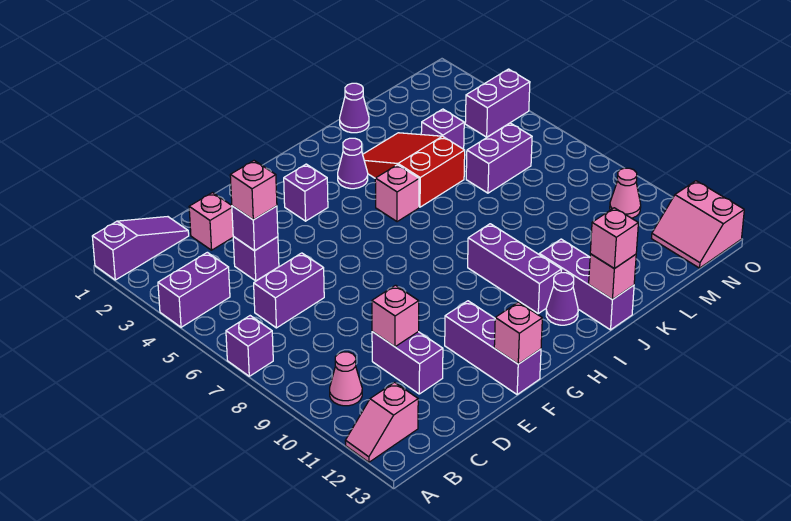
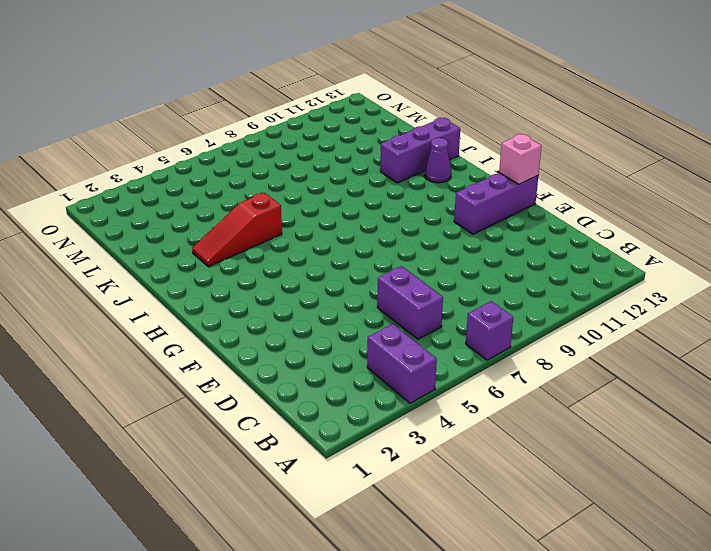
red 1x3 slope [192,193,282,267] -> red 2x3 slope [363,133,465,207]
none -> purple 1x3 slope [92,217,189,280]
none -> pink 1x2 slope [345,382,418,462]
none -> pink 1x1 cone [330,352,362,406]

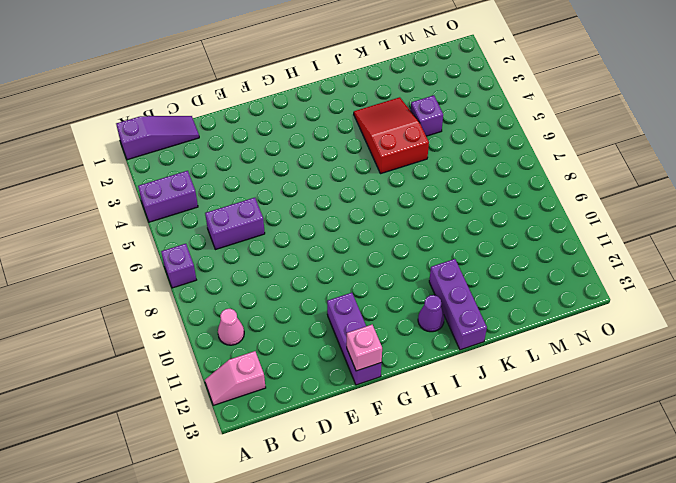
none -> pink 1x1 brick [189,193,233,250]
none -> purple 1x1 brick [233,237,279,281]
none -> purple 1x2 brick [372,332,443,394]

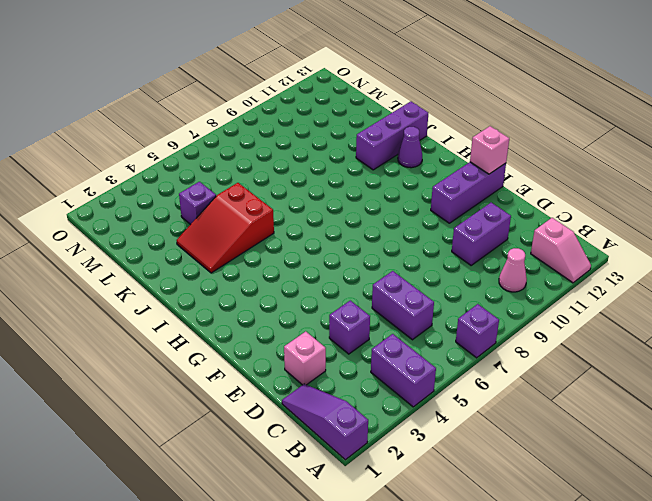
none -> purple 1x1 brick [284,164,328,221]
none -> purple 1x1 cone [338,138,368,189]
none -> pink 1x1 brick [375,165,419,222]

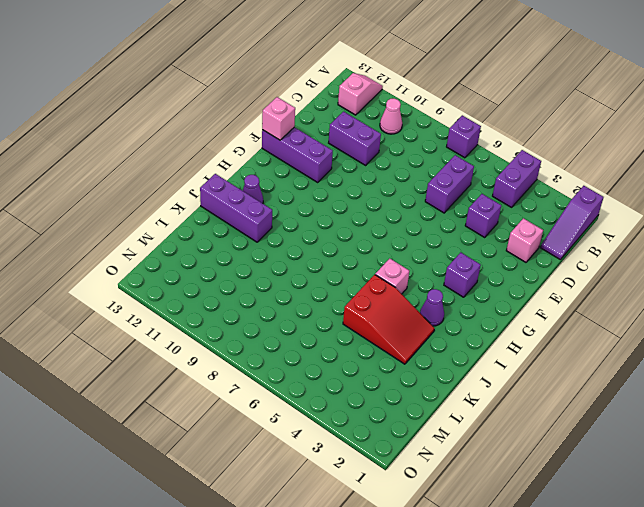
none -> purple 1x3 brick [468,224,562,313]
none -> purple 1x1 cone [340,83,369,133]
none -> purple 1x1 brick [421,109,464,149]

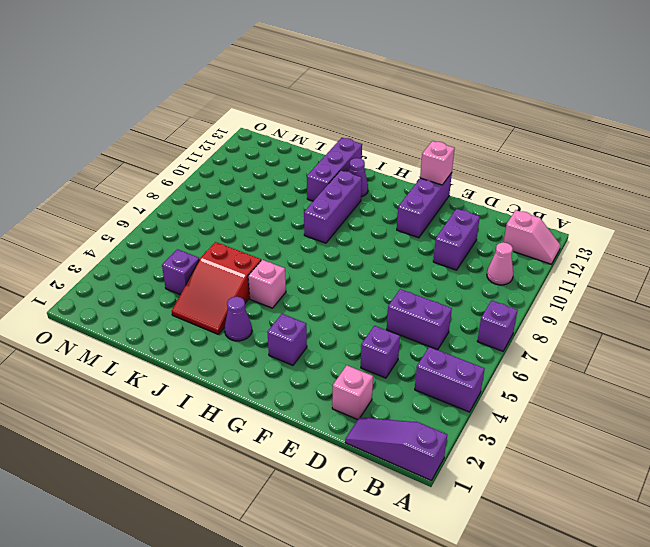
none -> purple 1x1 cone [340,83,369,133]
none -> purple 1x2 brick [466,123,532,193]
none -> purple 1x2 brick [465,69,530,137]

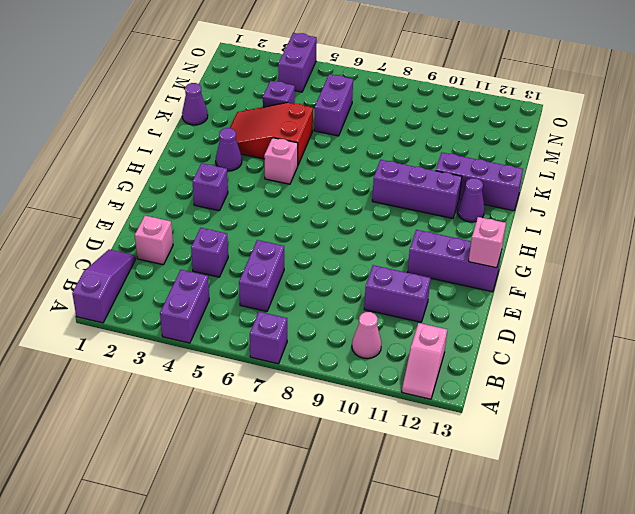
none -> pink 1x1 cone [610,168,641,218]
none -> pink 2x2 slope [652,181,744,268]
none -> purple 1x1 brick [232,206,278,251]

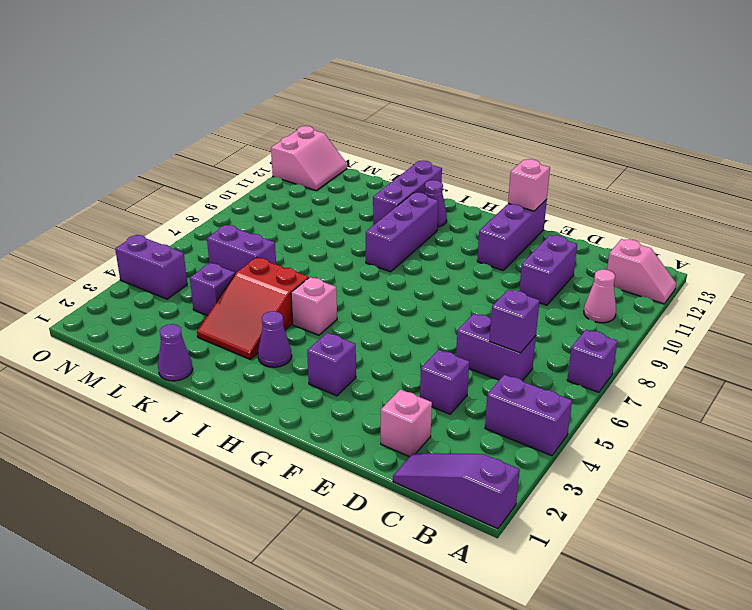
purple 1x1 brick [489,289,540,353] -> purple 1x1 brick moved to [232,206,278,251]
none -> pink 1x1 cone [610,168,641,218]
none -> pink 1x1 brick [372,285,419,347]
none -> pink 1x1 brick [589,254,636,299]

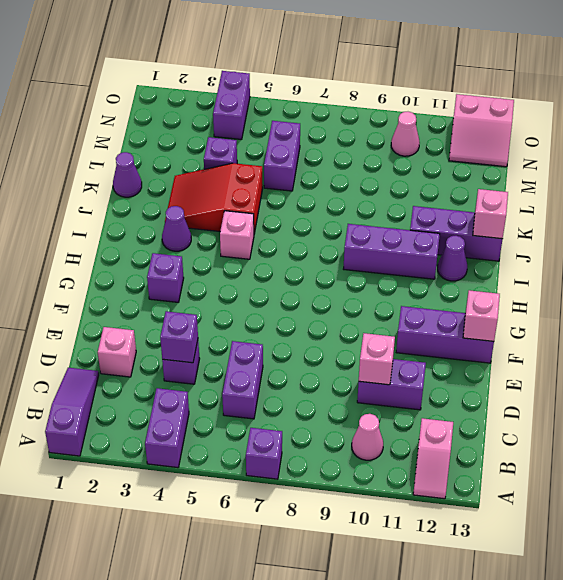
none -> pink 1x1 brick [230,161,277,220]
none -> pink 1x1 brick [590,208,638,269]

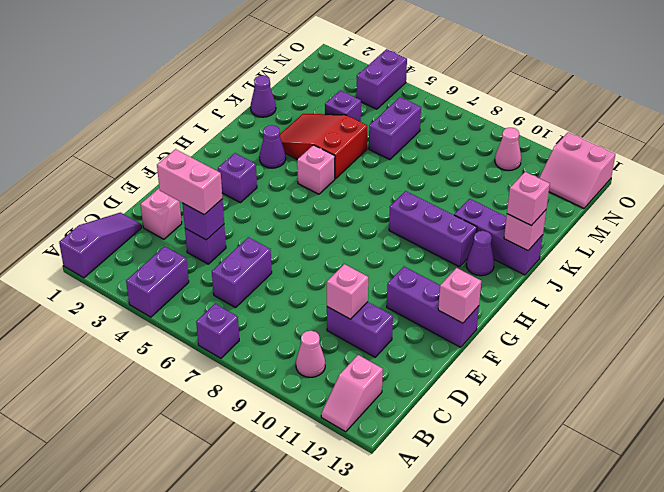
pink 1x2 brick [157,149,222,215] -> pink 1x1 brick [230,161,277,220]

